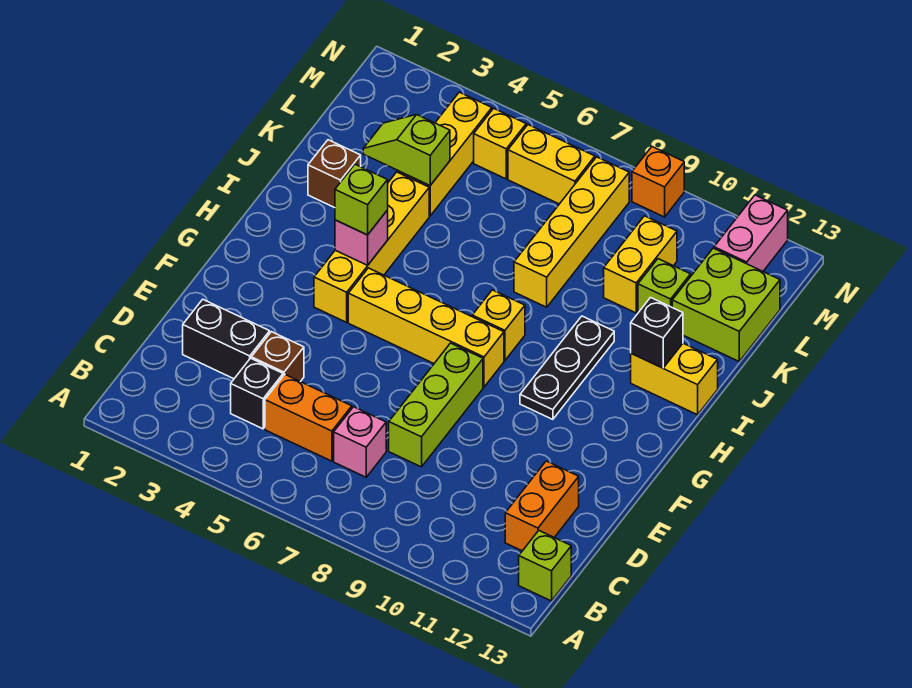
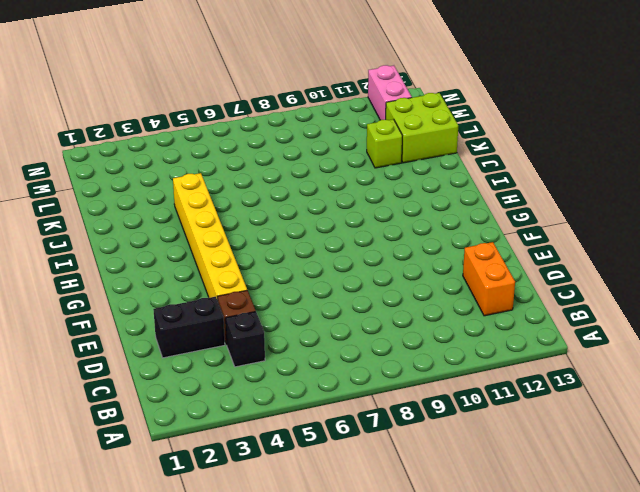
yellow 1x6 brick [173,173,247,300] -> yellow 1x4 brick [314,172,429,322]
none -> lime 1x1 brick [519,531,571,601]
none -> orange 1x2 brick [265,375,352,461]
none -> pink 1x1 brick [334,407,386,477]

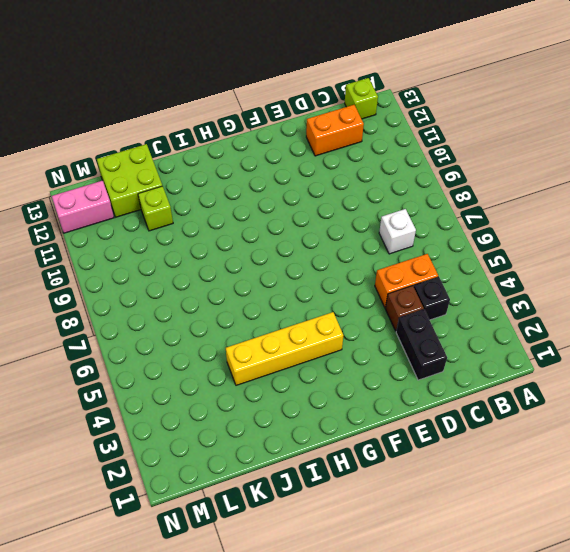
orange 1x2 brick [375,254,438,308] -> orange 1x2 brick turned to [265,375,352,461]
white 1x1 brick [379,209,416,254] -> pink 1x1 brick [334,407,386,477]
none -> lime 1x3 brick [389,343,483,467]
none -> yellow 1x4 brick [348,268,504,387]
none -> black 1x3 plate [520,316,614,419]

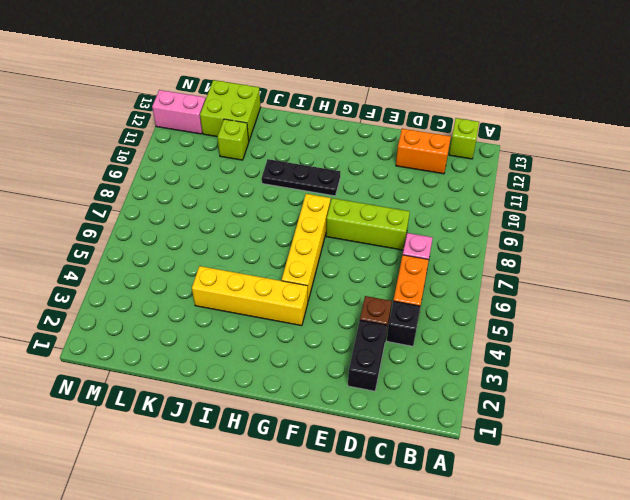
none -> yellow 1x1 brick [472,290,525,360]
none -> yellow 1x2 brick [631,343,718,415]
none -> brown 1x1 brick [308,140,361,208]

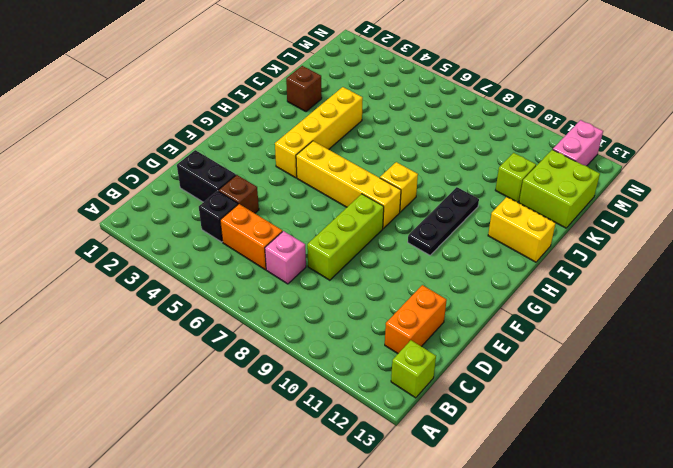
none -> yellow 1x4 brick [514,157,629,307]
none -> yellow 1x3 brick [398,92,492,216]
none -> yellow 1x2 brick [604,216,677,313]

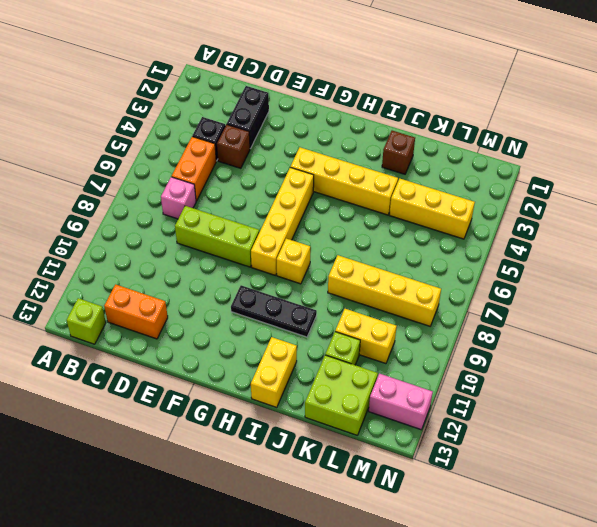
none -> yellow 1x1 brick [474,108,526,179]
none -> yellow 1x2 brick [508,125,595,204]
none -> orange 1x1 brick [632,147,684,217]

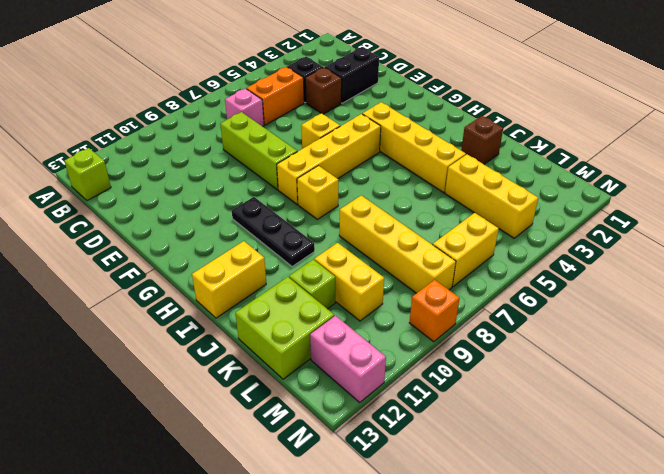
yellow 1x1 brick [301,113,340,149] -> yellow 1x1 brick moved to [474,108,526,179]
none -> orange 1x2 brick [505,461,579,551]
none -> pink 1x1 brick [335,210,388,265]
none -> black 1x1 brick [631,298,683,368]

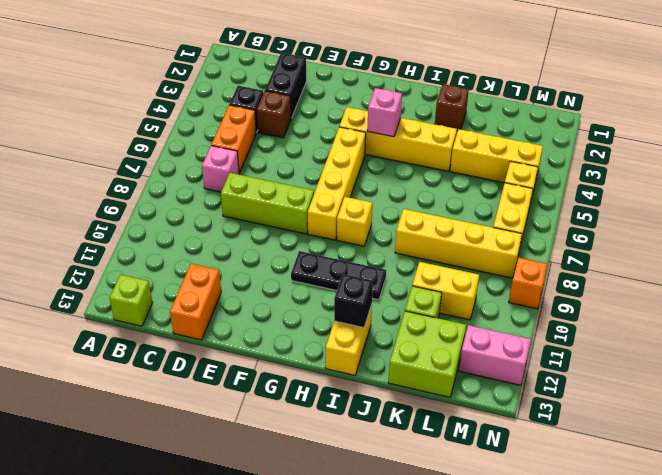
orange 1x2 brick [170,264,221,340] -> orange 1x2 brick turned to [505,461,579,551]
none -> lime 1x2 slope [363,115,450,186]
none -> lime 1x1 brick [335,164,388,235]

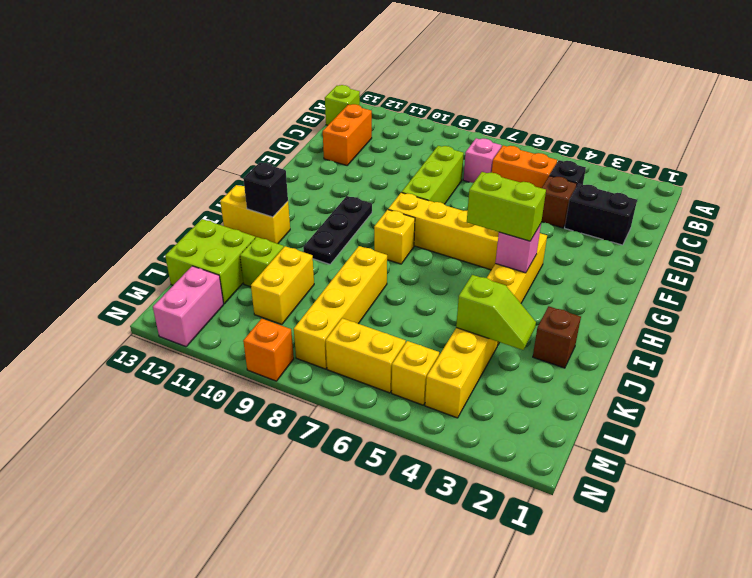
lime 1x2 brick [467,172,546,241] -> lime 1x1 brick [335,164,388,235]

